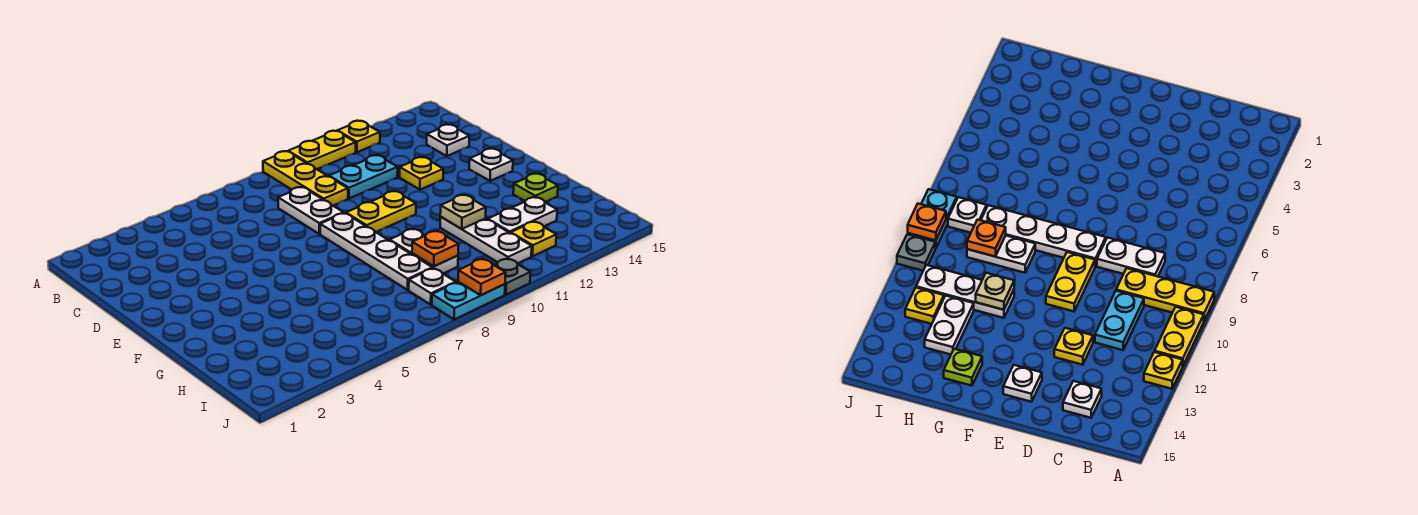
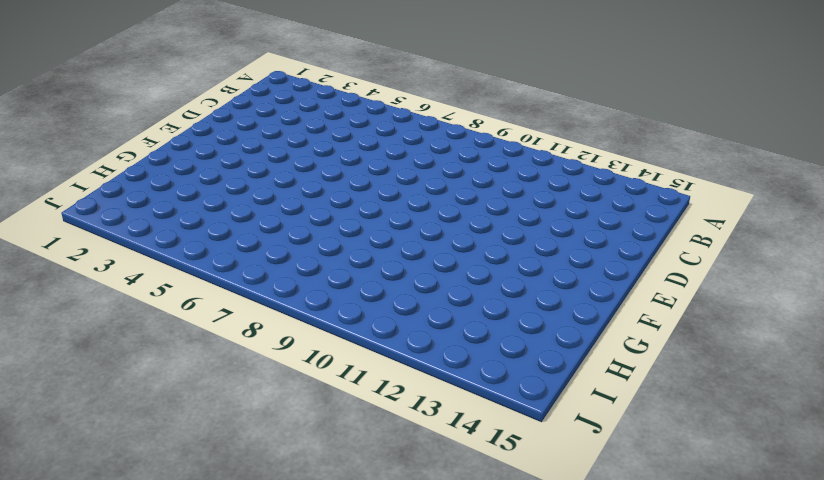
none -> yellow 1x3 plate [263,151,348,205]
none -> yellow 1x2 plate [288,131,356,169]
none -> yellow 1x1 plate [338,121,380,152]

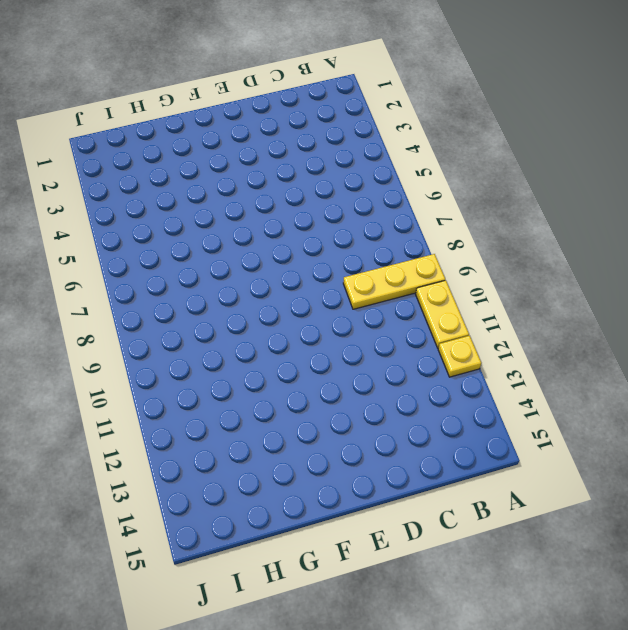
none -> white 1x2 plate [278,187,344,234]
none -> cyan 1x2 plate [329,155,398,199]
none -> white 1x1 plate [427,124,470,156]

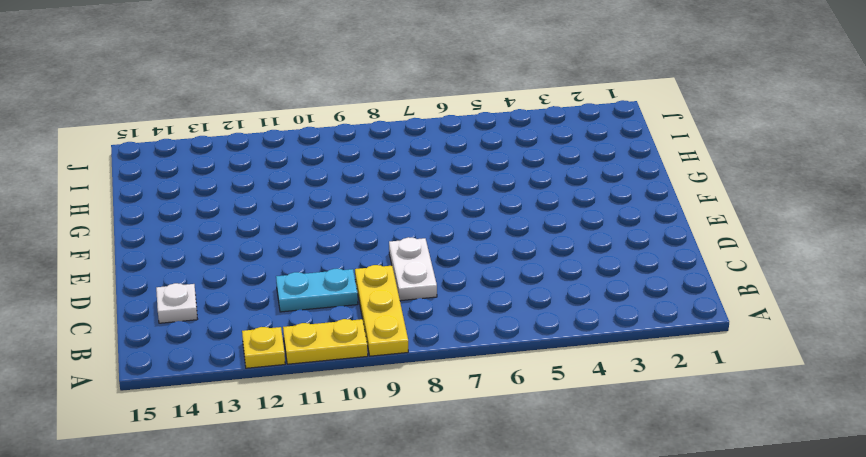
none -> yellow 1x1 plate [400,157,443,190]
none -> white 1x4 plate [320,213,433,290]
none -> yellow 1x2 plate [346,191,416,232]

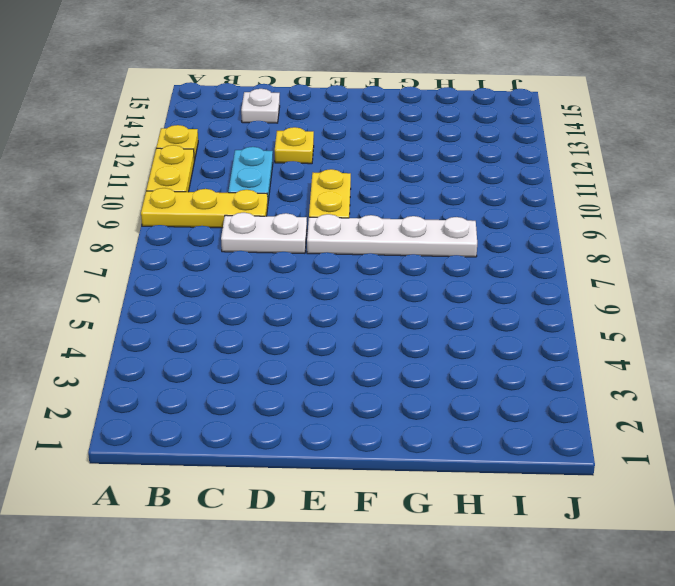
none -> white 1x1 plate [469,149,513,181]
none -> white 1x2 plate [390,229,458,273]
none -> white 1x3 plate [440,217,532,264]

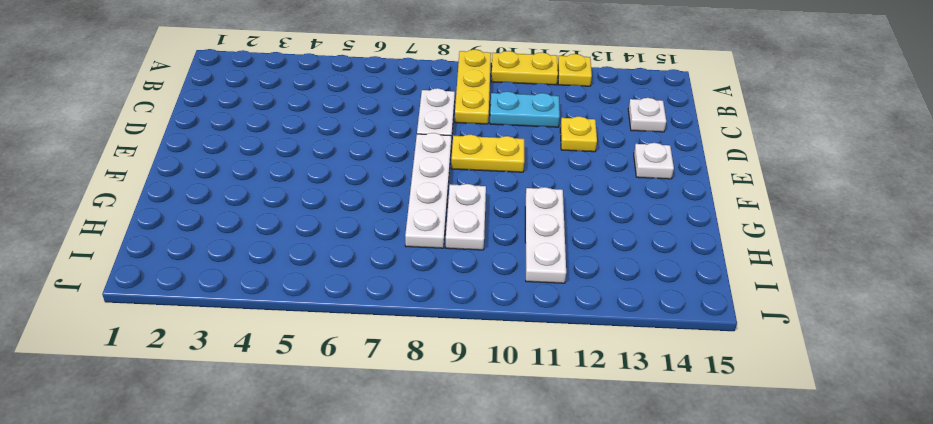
none -> lime 1x1 plate [513,174,558,202]
none -> white 1x2 plate [488,197,557,233]
none -> white 1x1 plate [409,268,456,304]

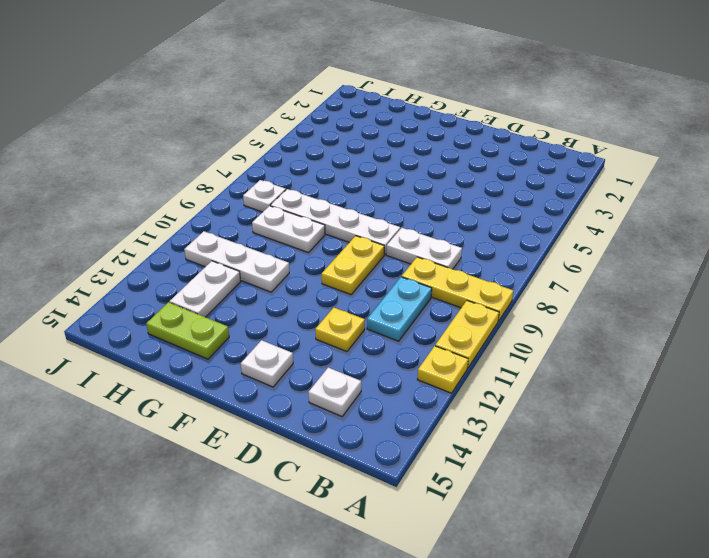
lime 1x2 plate [146,302,229,359] -> lime 1x1 plate [513,174,558,202]
none -> yellow 1x1 plate [511,222,556,256]
none -> cyan 1x2 plate [432,282,505,319]
none -> grey 1x1 plate [494,259,531,294]

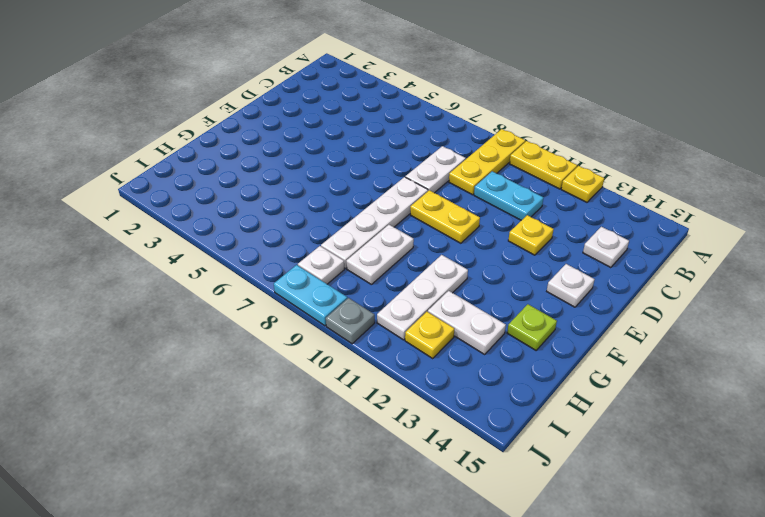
none -> tan 1x1 plate [440,195,486,229]
none -> orange 1x1 plate [412,231,459,266]
none -> orange 1x1 plate [458,259,506,295]

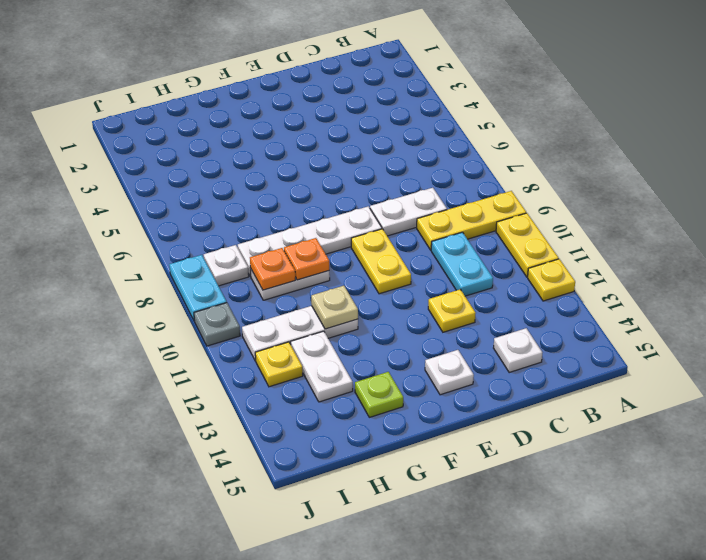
orange 1x1 plate [284,238,329,280] -> orange 1x1 plate moved to [458,259,506,295]

